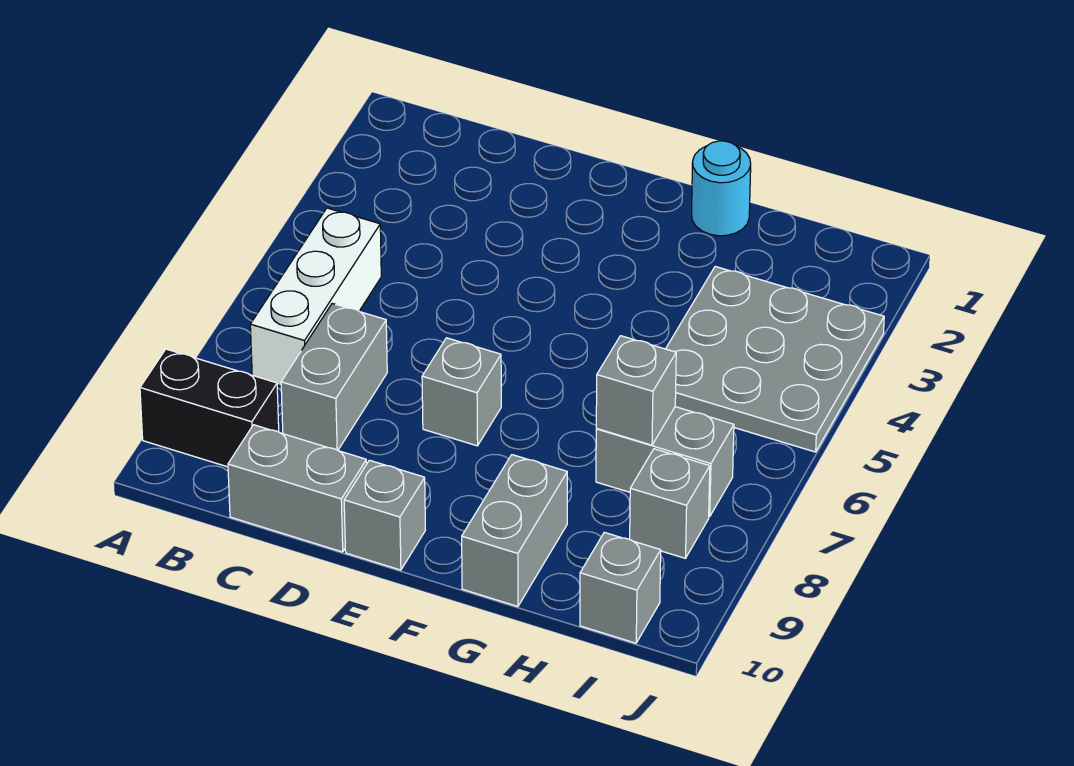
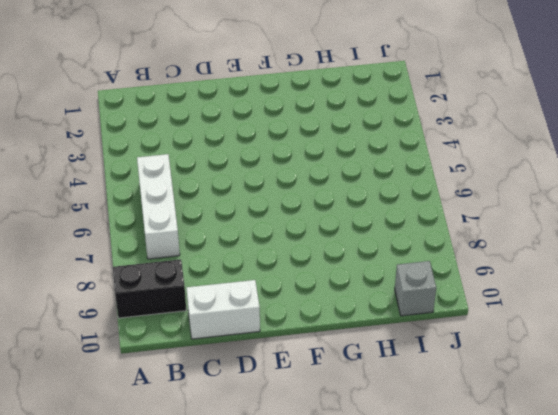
white 1x2 brick [187,280,260,339] -> grey 1x2 brick [228,425,367,552]
none -> grey 1x2 brick [281,304,387,450]
none -> grey 1x1 brick [422,338,501,446]
none -> grey 1x1 brick [344,460,425,570]

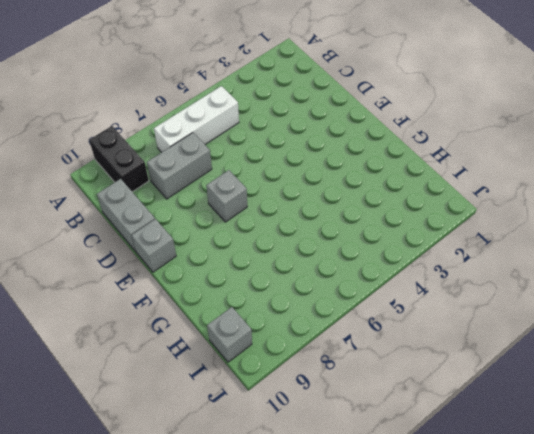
none -> cyan 1x1 round brick [692,141,751,236]
none -> grey 1x2 brick [462,455,567,606]
none -> grey 3x3 plate [666,267,884,452]

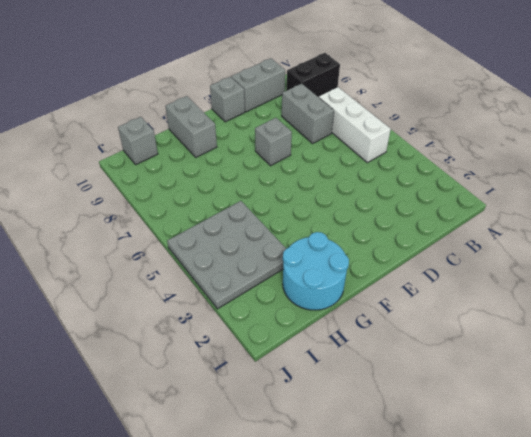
cyan 2x2 round brick [283,232,349,310] -> cyan 1x1 round brick [692,141,751,236]
none -> grey 1x2 brick [596,407,734,517]
none -> grey 1x1 brick [630,449,710,558]
none -> grey 1x1 brick [596,336,676,445]

